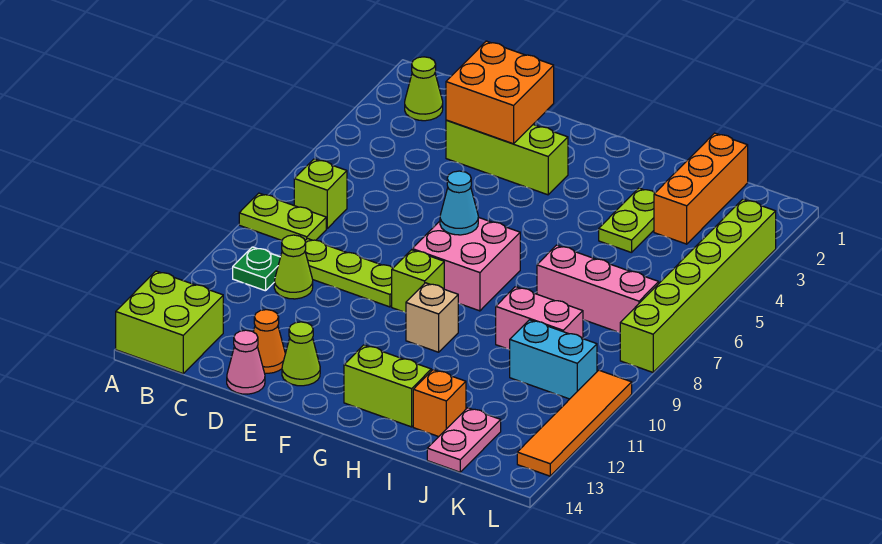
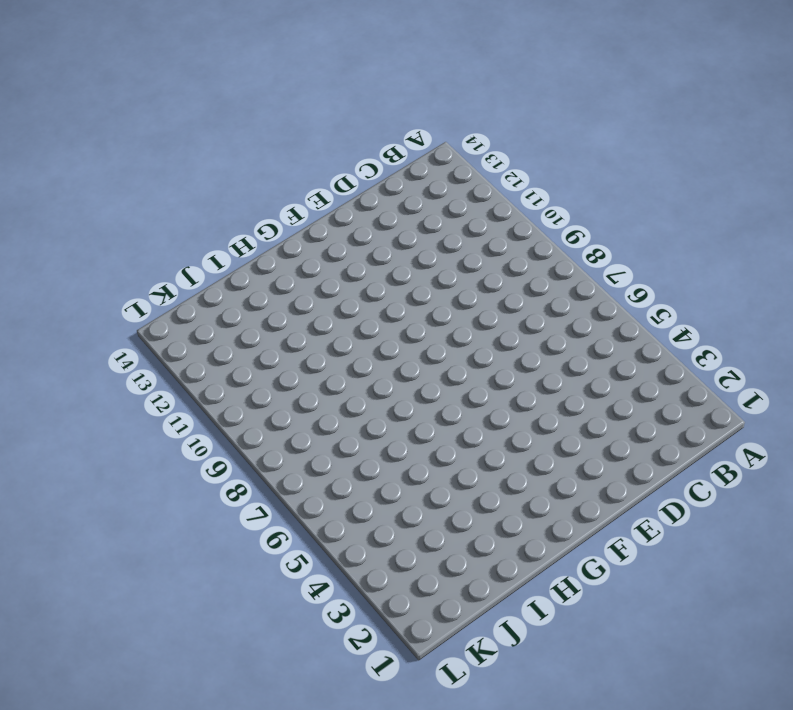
none -> lime 1x2 plate [239,193,326,240]
none -> lime 2x2 brick [116,271,223,374]
none -> lime 1x1 cone [405,57,443,121]

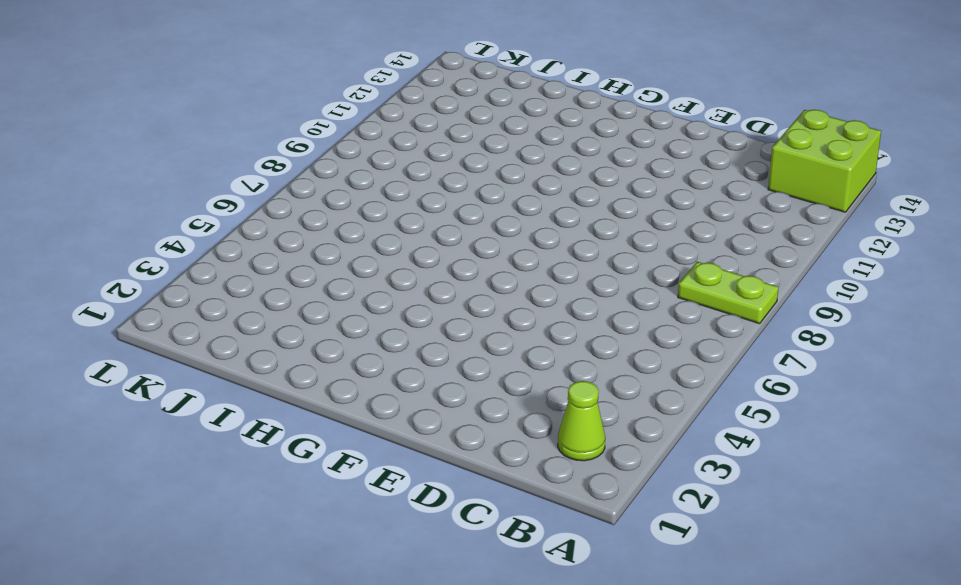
none -> lime 1x1 brick [294,159,347,228]
none -> green 1x1 plate [233,247,280,291]
none -> lime 1x3 plate [305,239,393,307]

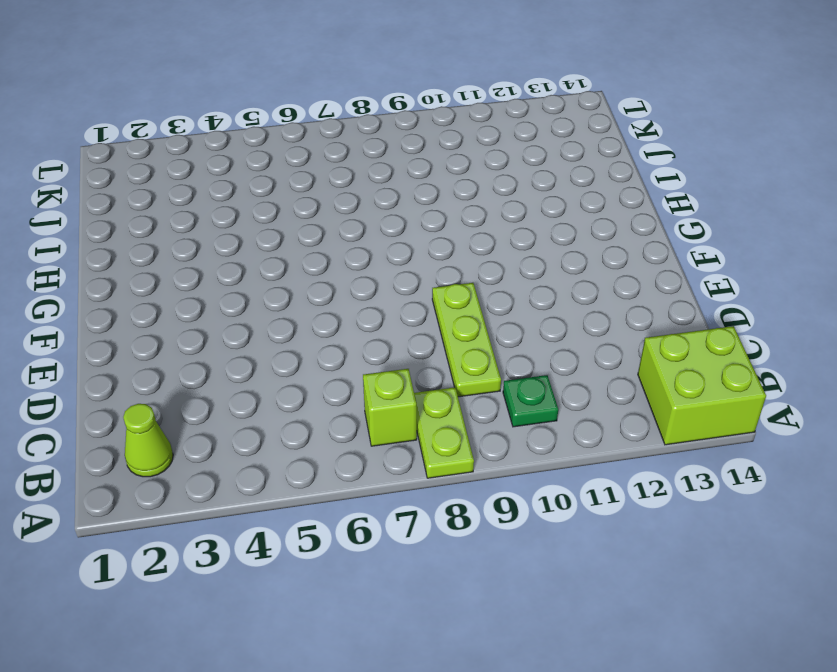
none -> lime 1x1 cone [274,235,313,299]
none -> lime 1x3 brick [446,120,568,195]
none -> orange 1x1 cone [253,310,285,373]

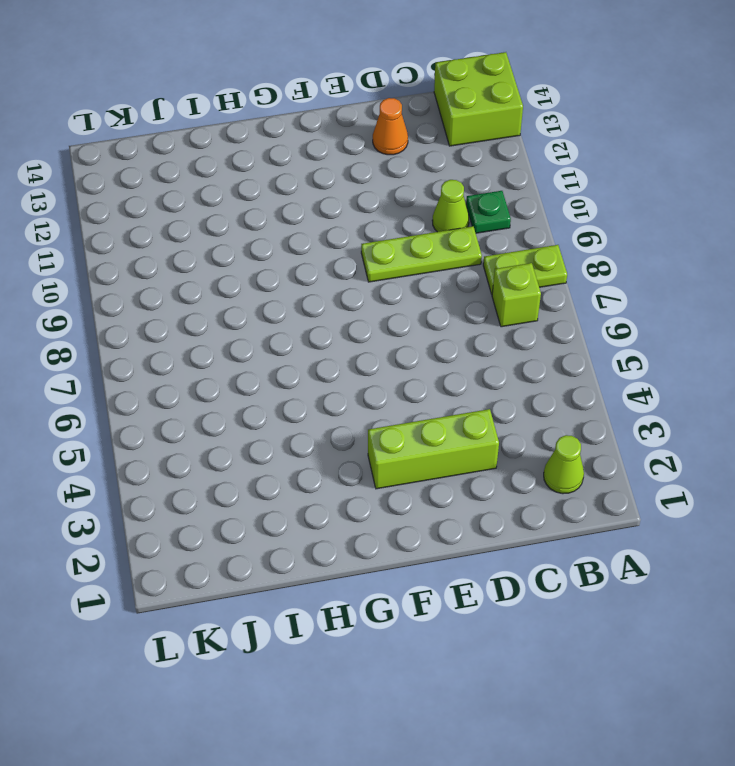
none -> pink 1x1 cone [227,330,265,394]
none -> lime 1x1 cone [282,322,320,386]
none -> pink 2x2 brick [412,217,520,311]

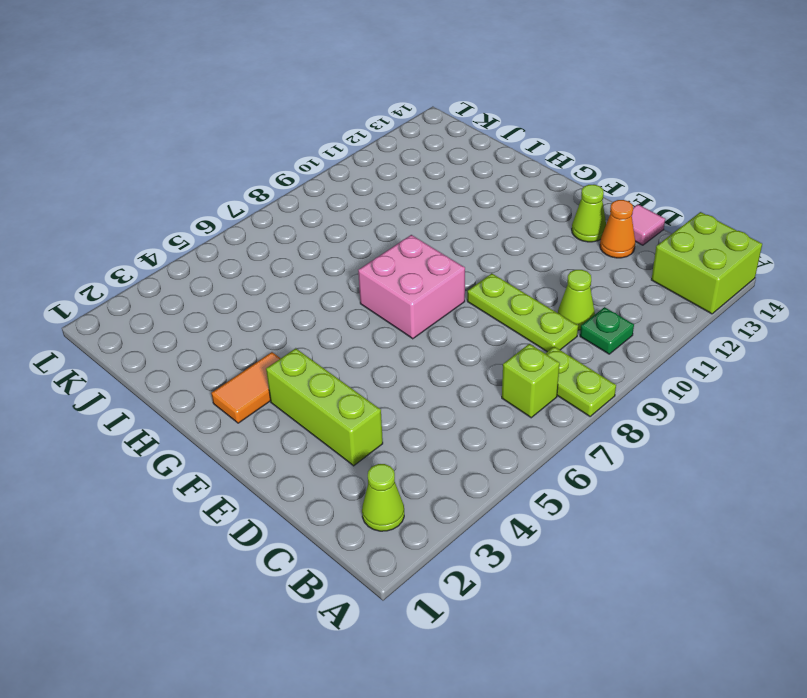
pink 1x1 tile [632,204,665,245] -> pink 1x1 cone [227,330,265,394]
orange 1x2 tile [211,352,280,423] -> none
none -> lime 1x1 brick [392,250,444,313]
none -> tan 1x1 brick [406,283,458,352]
none -> lime 1x2 brick [344,345,431,427]

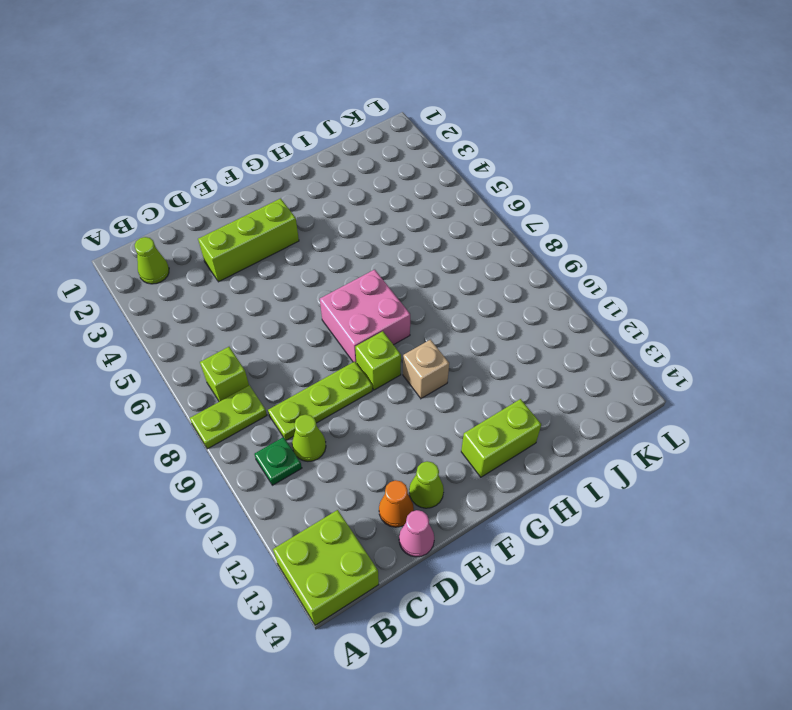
none -> lime 1x2 plate [599,188,655,253]
none -> pink 1x3 brick [537,245,659,333]
none -> pink 1x2 brick [496,287,583,350]

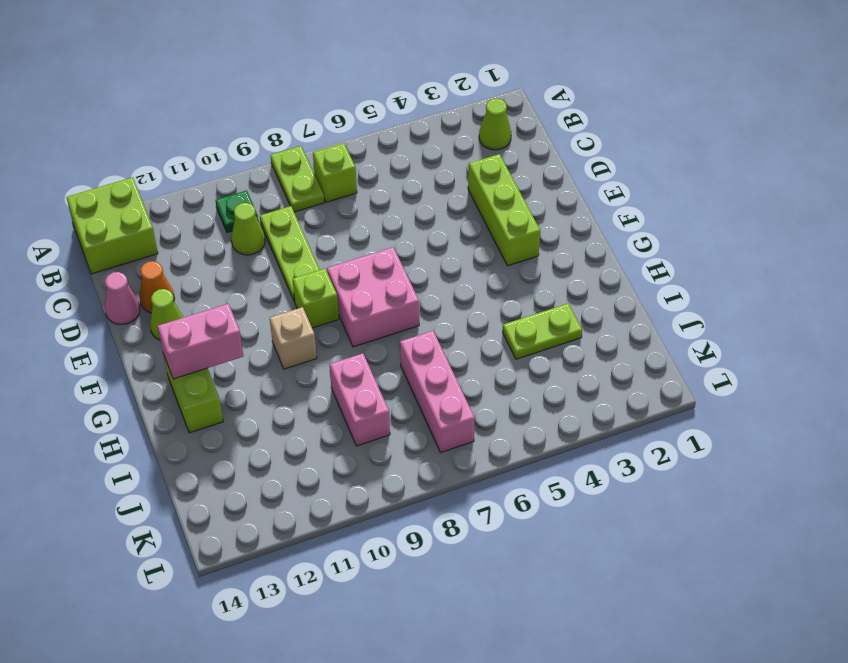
pink 1x2 brick [158,304,243,379] -> none
none -> orange 1x1 brick [413,370,466,437]
none -> orange 1x3 brick [654,133,748,244]
none -> cyan 1x2 brick [510,320,597,399]

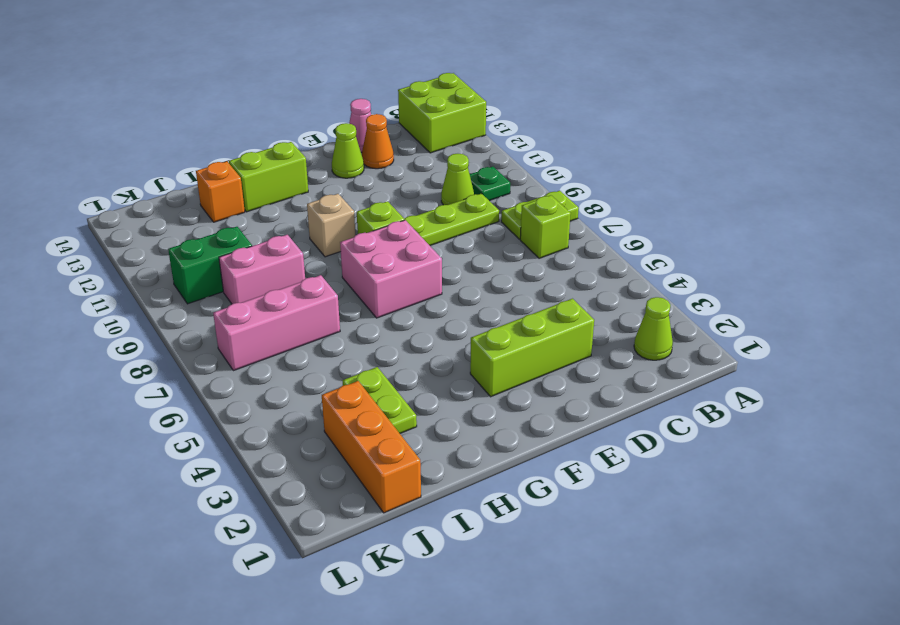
green 1x2 brick [168,227,252,304] -> cyan 1x2 brick [510,320,597,399]
none -> pink 1x2 plate [427,408,501,472]
none -> lime 1x6 brick [620,199,776,372]
none -> orange 1x4 tile [517,370,632,476]

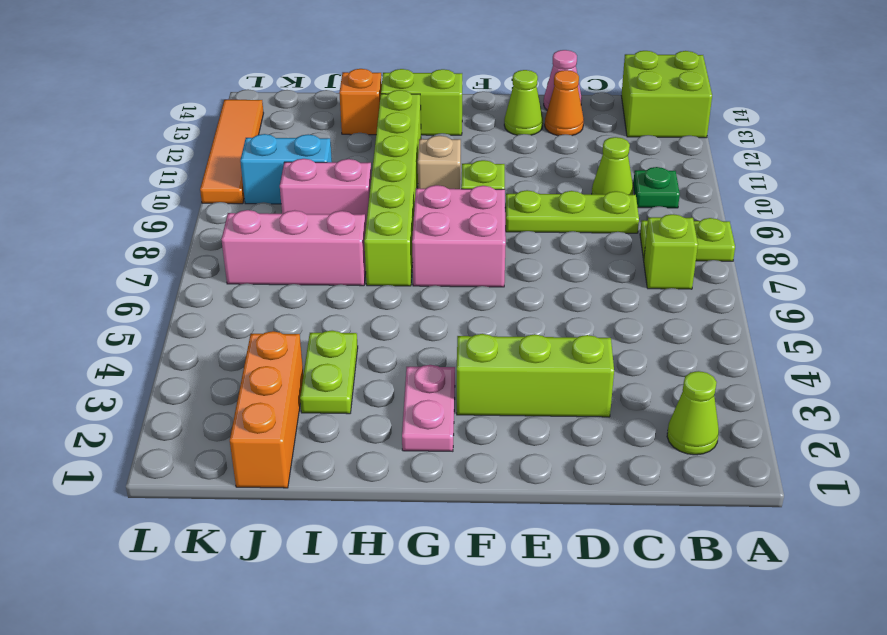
pink 1x2 plate [402,365,455,451] -> pink 1x2 plate moved to [427,408,501,472]
lime 1x6 brick [364,90,421,286] -> lime 1x6 brick moved to [620,199,776,372]
none -> orange 2x2 brick [446,41,554,144]
none -> cyan 1x1 cone [440,171,478,235]

